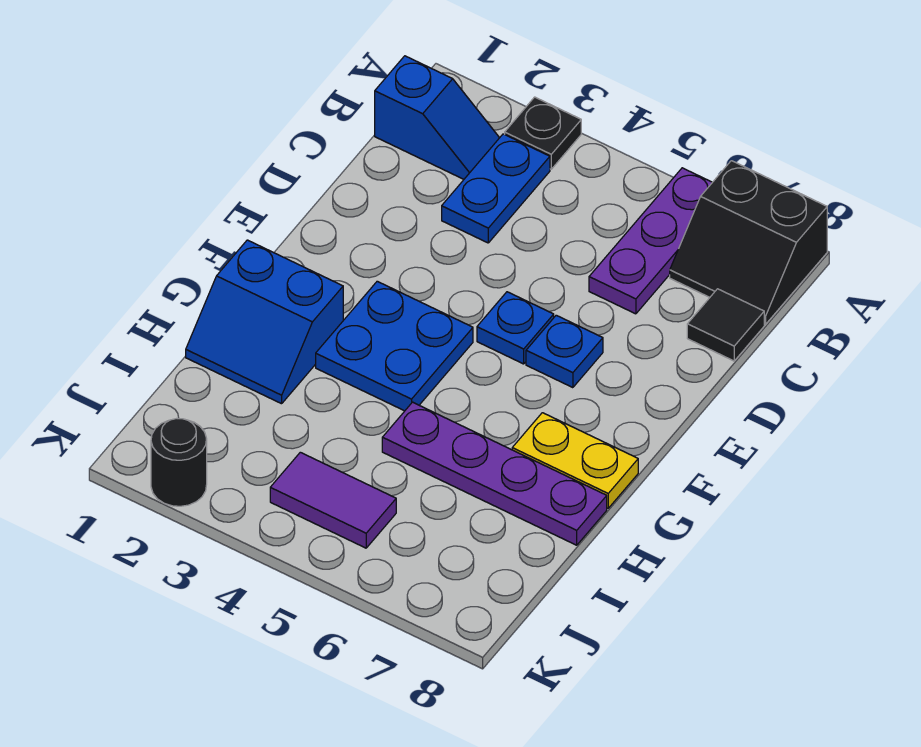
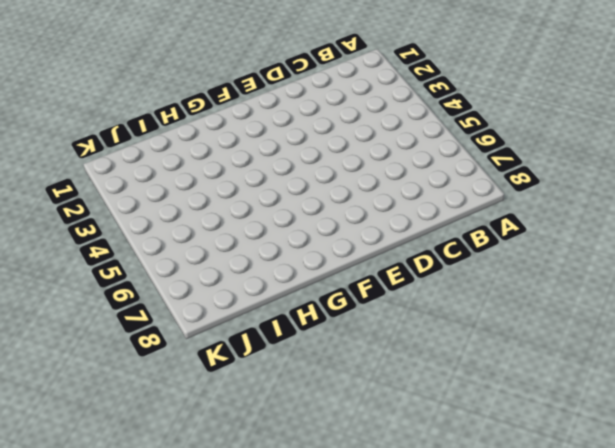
none -> black 1x1 plate [505,97,581,169]
none -> purple 1x3 plate [589,168,712,314]
none -> black 2x2 slope [670,161,827,324]

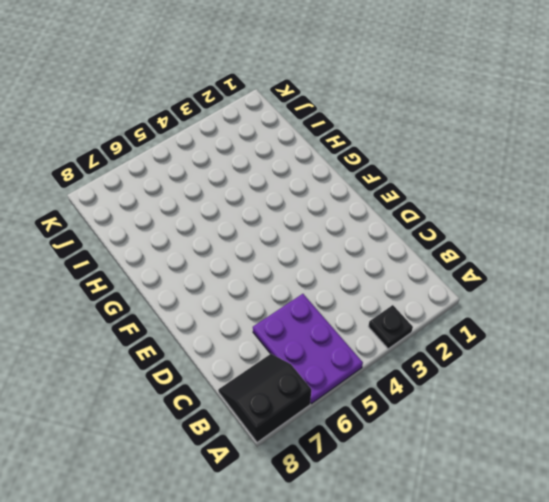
purple 2x3 plate [253,294,363,404] -> purple 1x3 plate [589,168,712,314]
none -> blue 1x2 slope [375,56,499,179]
none -> blue 1x2 plate [442,134,550,243]
none -> black 1x1 tile [687,289,764,361]

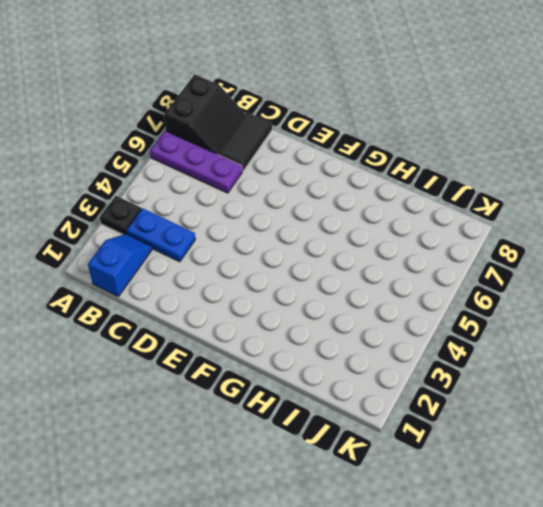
black 1x2 tile [218,112,272,171] -> black 1x1 tile [687,289,764,361]
none -> blue 1x1 plate [477,292,554,364]
none -> blue 1x1 plate [526,315,603,388]
none -> blue 2x2 plate [316,281,473,411]

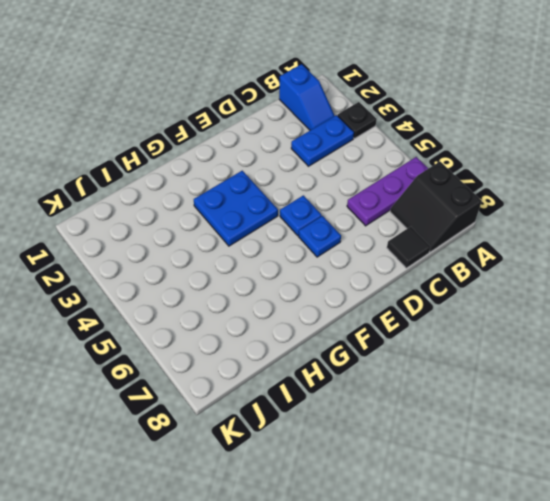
none -> blue 2x2 slope [186,240,343,404]
none -> yellow 1x2 plate [512,413,638,508]
none -> purple 1x4 plate [382,402,607,545]

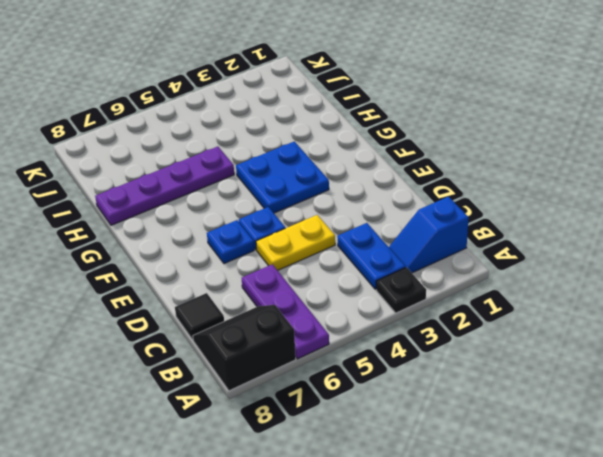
yellow 1x2 plate [256,215,335,270] -> yellow 1x2 plate moved to [512,413,638,508]
none -> blue 2x2 slope [186,240,343,404]
none -> purple 1x2 tile [270,452,396,548]
none -> black 1x1 round brick [151,418,207,506]

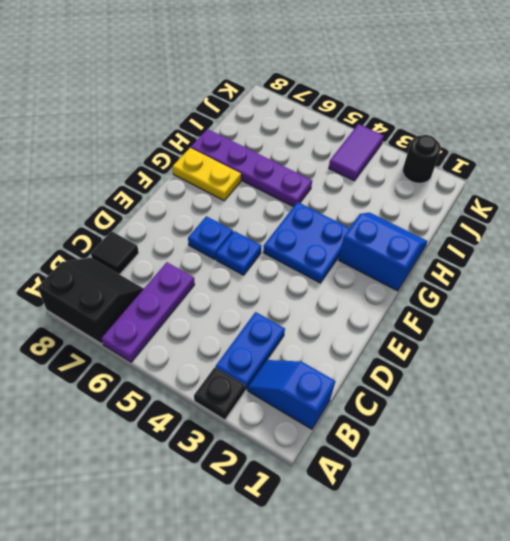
purple 1x2 tile [329,124,384,181] -> purple 1x2 tile turned to [270,452,396,548]

